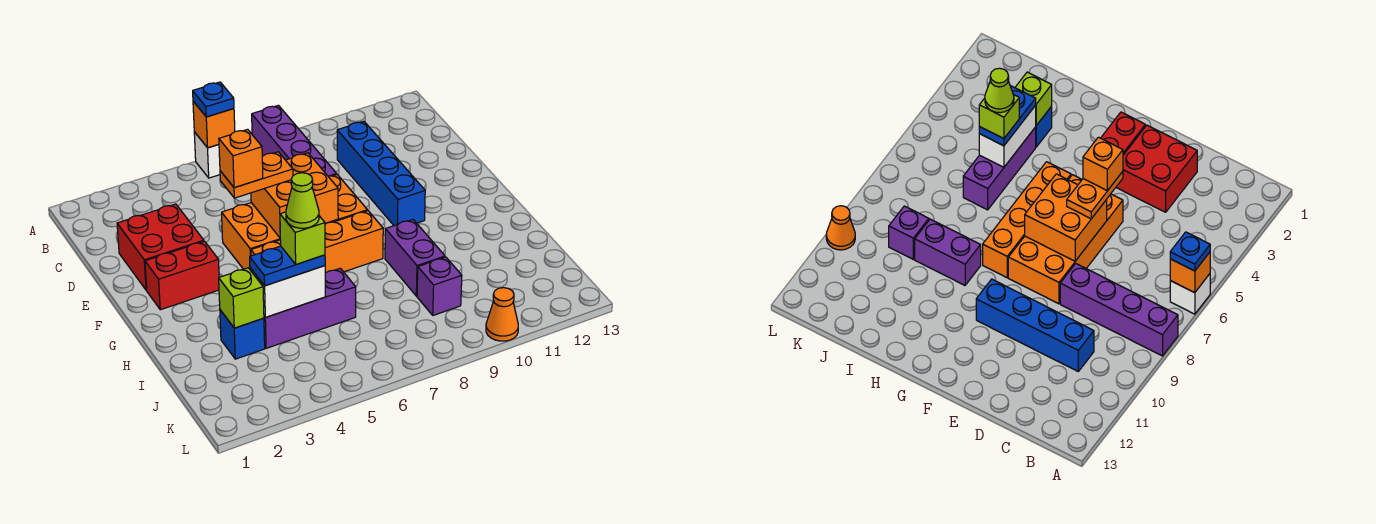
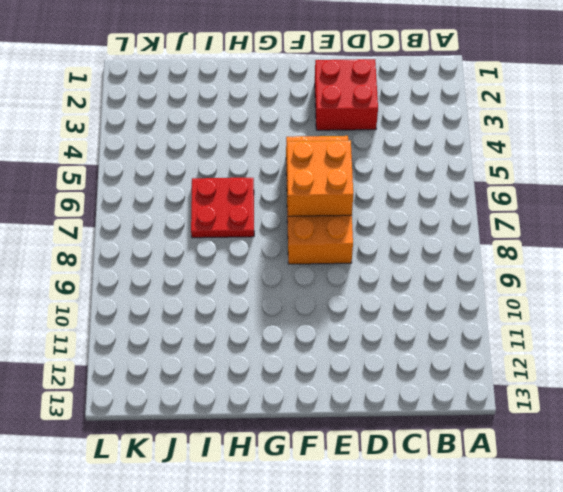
red 2x2 plate [191,178,254,238] -> purple 1x3 brick [264,268,356,348]
none -> white 1x1 brick [194,132,220,178]
none -> purple 1x4 brick [252,105,337,176]
none -> blue 1x4 brick [337,121,425,226]

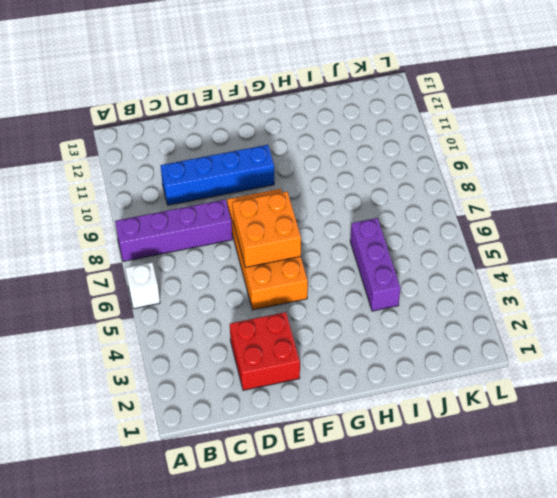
none -> red 1x2 brick [145,241,219,310]
none -> orange 1x4 brick [251,211,383,273]
none -> purple 1x2 brick [385,220,445,296]

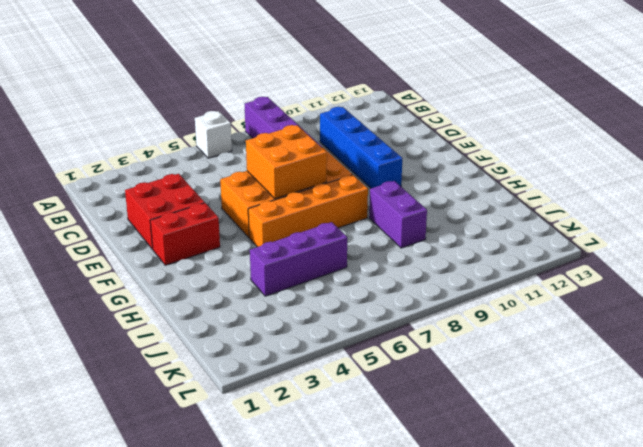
none -> blue 1x1 brick [220,310,265,359]
none -> purple 1x1 brick [417,257,462,315]
none -> orange 1x1 cone [486,288,518,341]

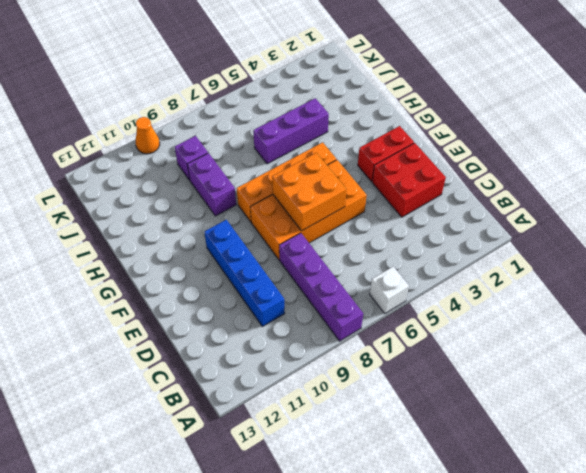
none -> blue 1x1 brick [220,310,265,359]
none -> orange 1x1 brick [193,101,235,148]
none -> lime 1x1 brick [219,268,264,328]

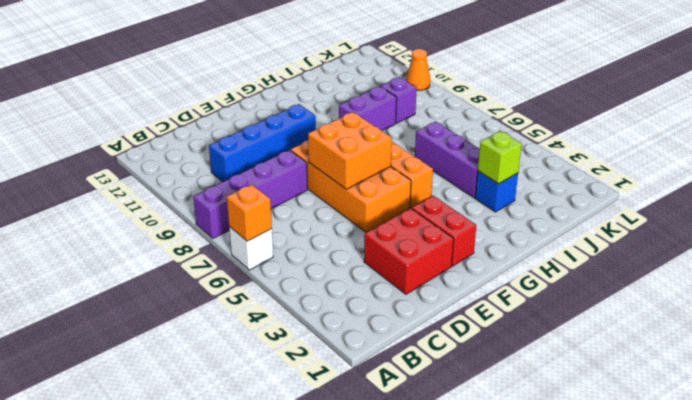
none -> white 1x2 brick [250,266,325,317]
none -> blue 1x1 plate [193,82,234,117]
none -> orange 1x2 plate [220,152,293,198]

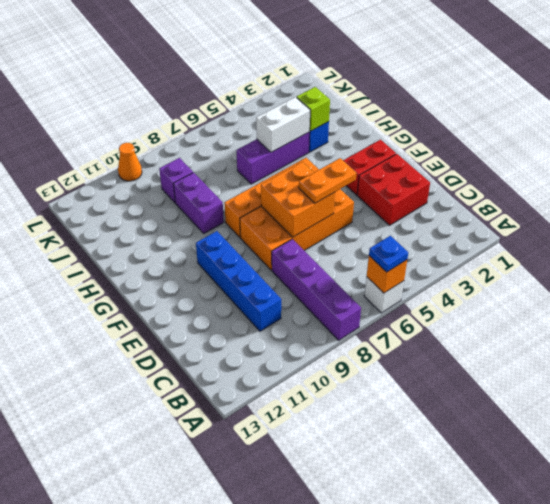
none -> blue 1x2 plate [250,246,325,286]
none -> orange 1x1 brick [219,129,263,188]
none -> lime 1x1 brick [280,212,325,264]

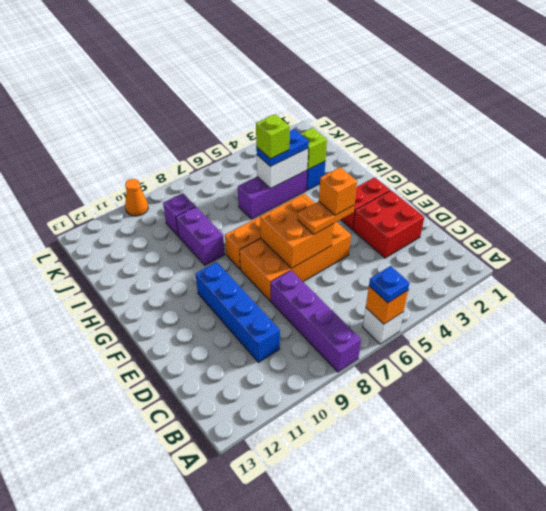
none -> lime 1x1 cone [286,173,319,228]

